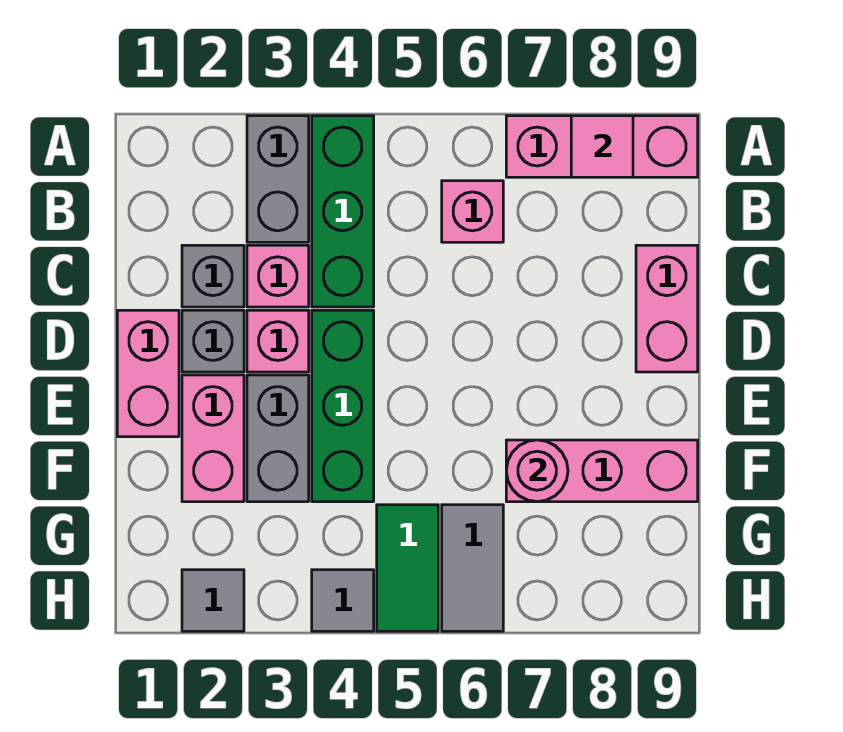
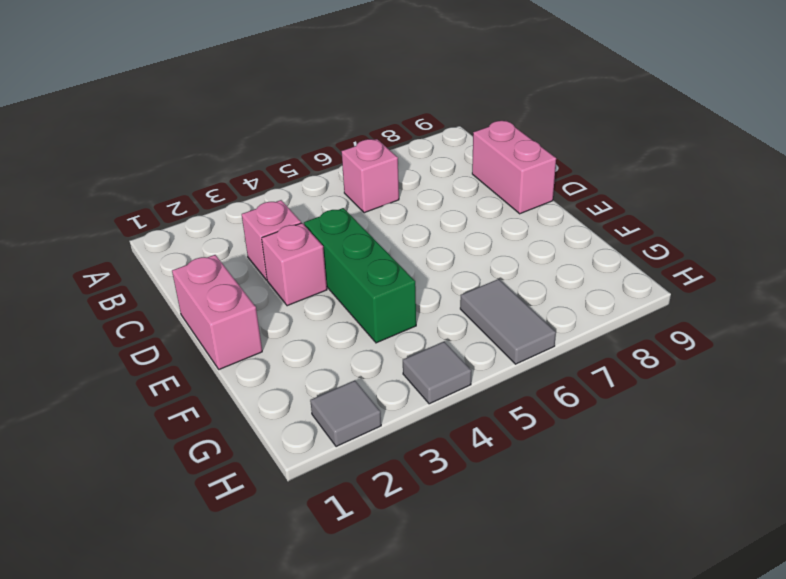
none -> grey 1x2 brick [247,116,309,242]
none -> green 1x3 brick [312,116,374,307]
none -> pink 1x3 brick [506,116,698,177]

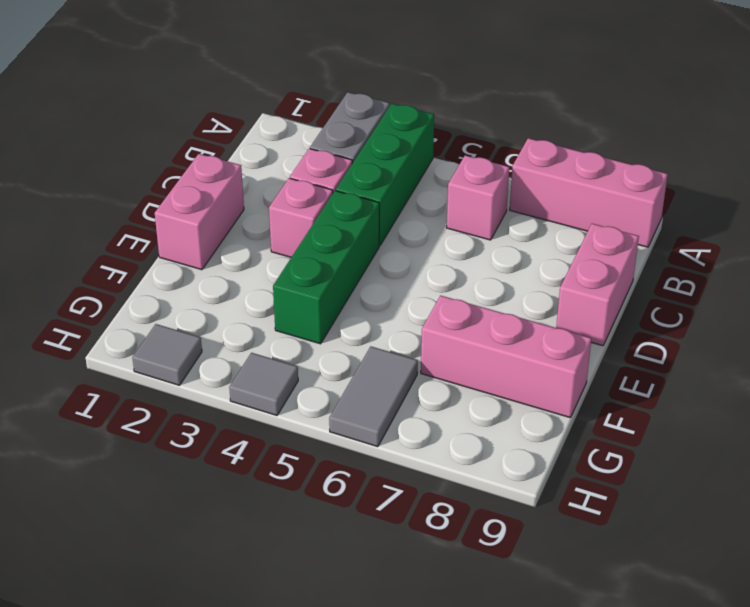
none -> grey 1x1 brick [182,245,244,307]
none -> grey 1x1 brick [182,310,244,372]
none -> pink 1x2 brick [182,375,244,502]

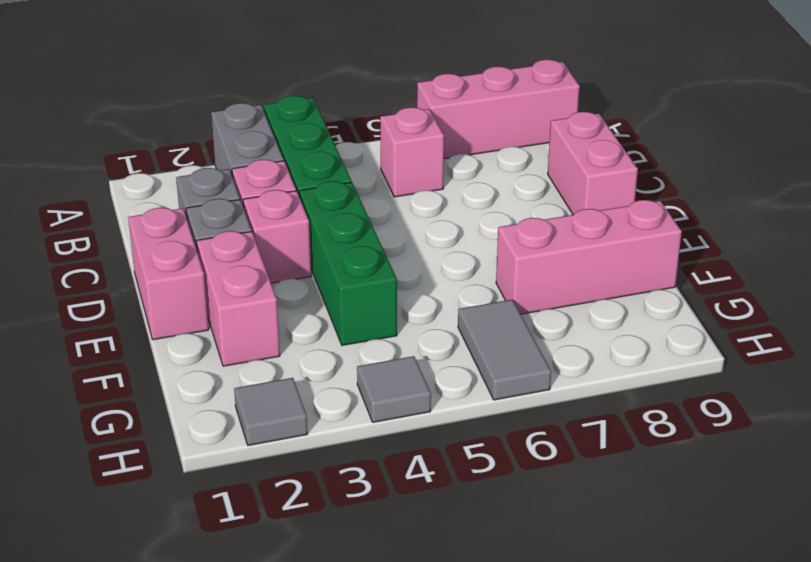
none -> grey 1x2 brick [247,375,309,502]
none -> green 1x2 tile [377,505,438,631]
none -> pink 1x1 tile [571,116,633,177]

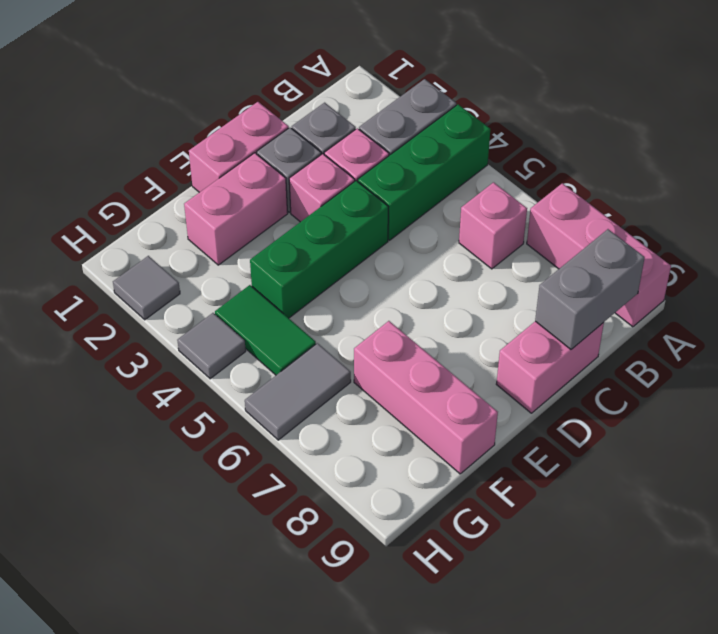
grey 1x2 brick [535,229,645,349] -> grey 1x2 brick moved to [247,375,309,502]
green 1x2 tile [215,285,316,375] -> green 1x2 tile turned to [377,505,438,631]
none -> pink 1x1 tile [571,116,633,177]
none -> pink 1x1 round brick [506,440,568,502]

